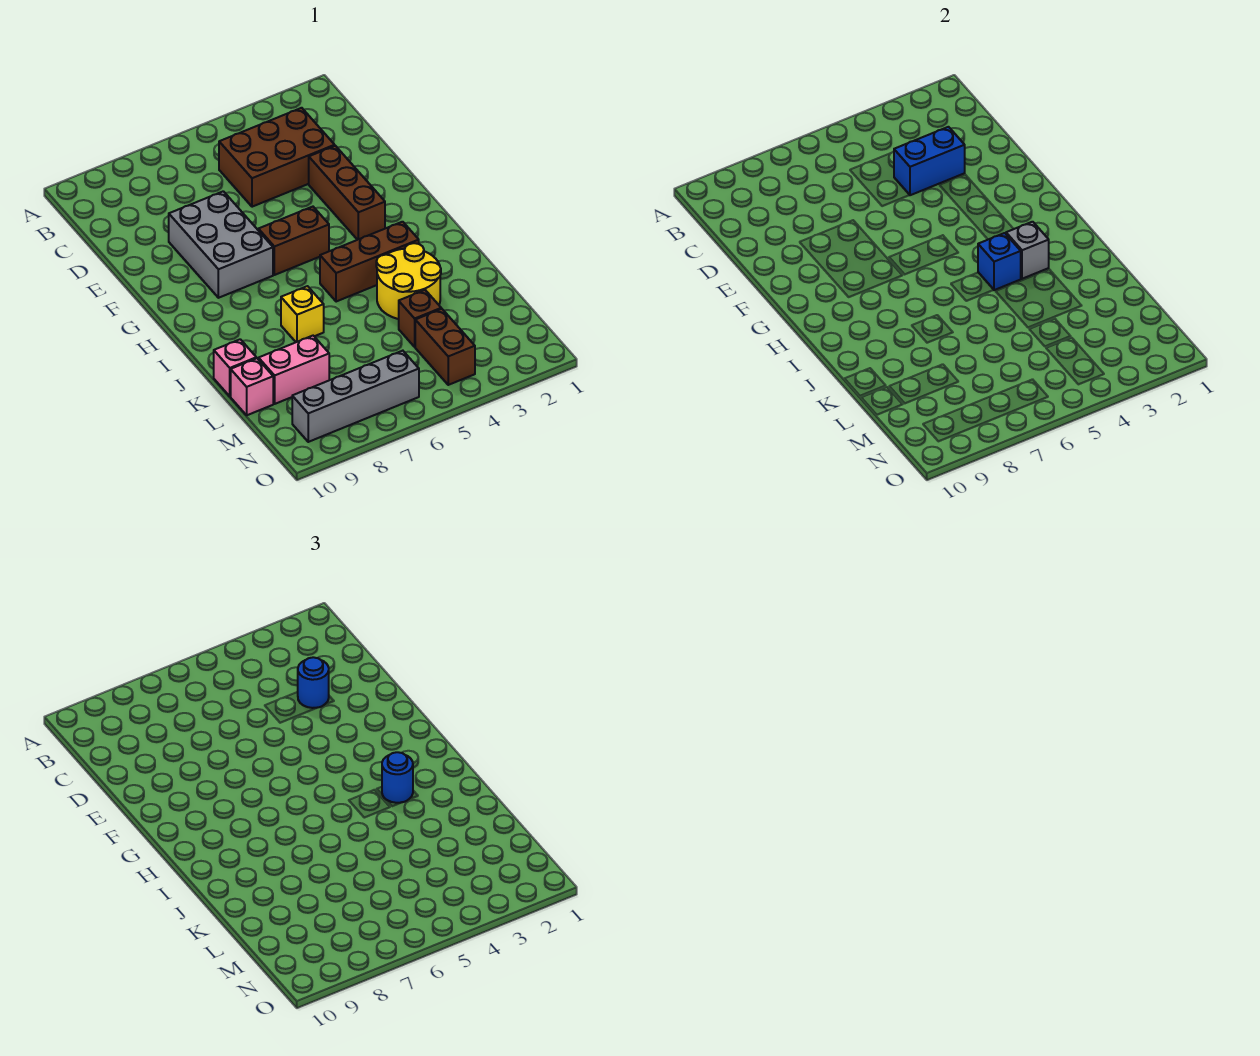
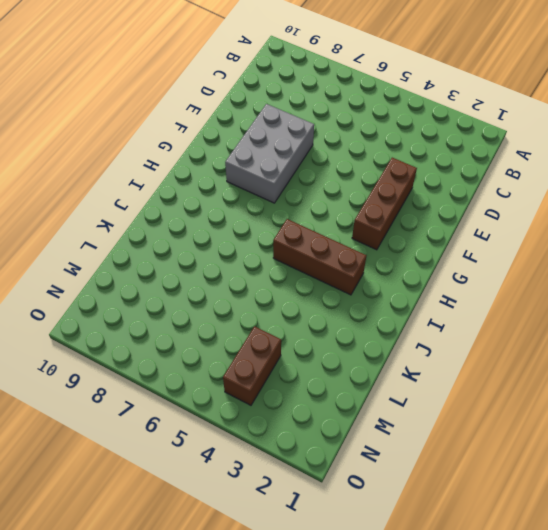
none -> brown 2x3 brick [219,108,335,207]
none -> brown 1x2 brick [258,207,329,275]
none -> yellow 2x2 round brick [376,243,441,319]

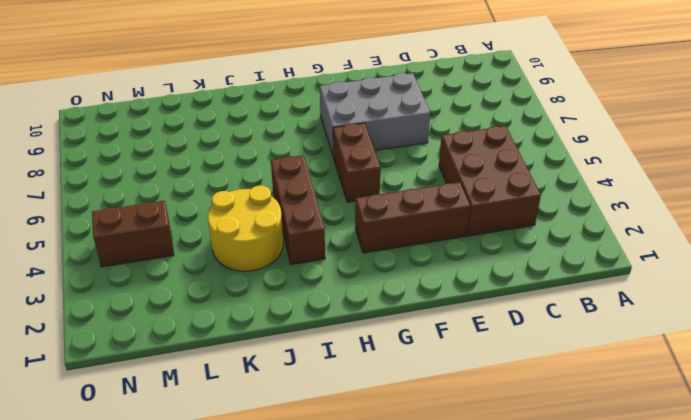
none -> yellow 1x1 brick [281,286,324,342]
none -> pink 1x1 brick [214,339,256,396]
none -> brown 1x1 brick [399,290,441,347]

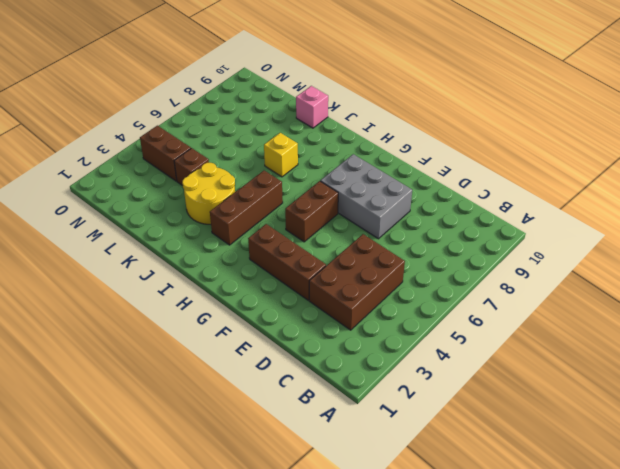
none -> pink 1x2 brick [259,336,329,404]
none -> pink 1x1 brick [231,358,273,415]
none -> grey 1x4 brick [292,351,419,442]

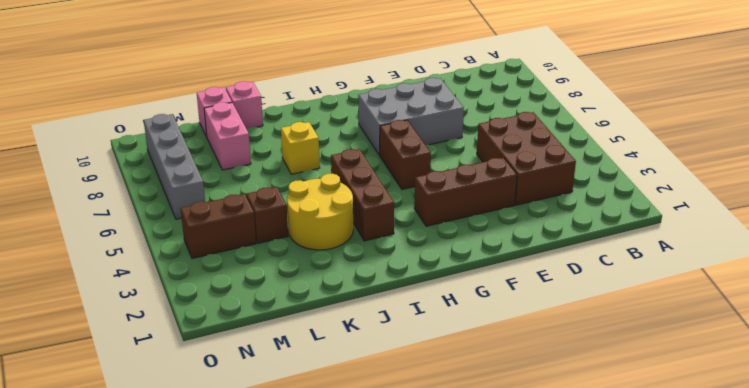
none -> blue 1x2 brick [894,127,965,195]
none -> grey 1x1 brick [1006,222,1049,279]
none -> blue 1x1 brick [978,233,1021,290]

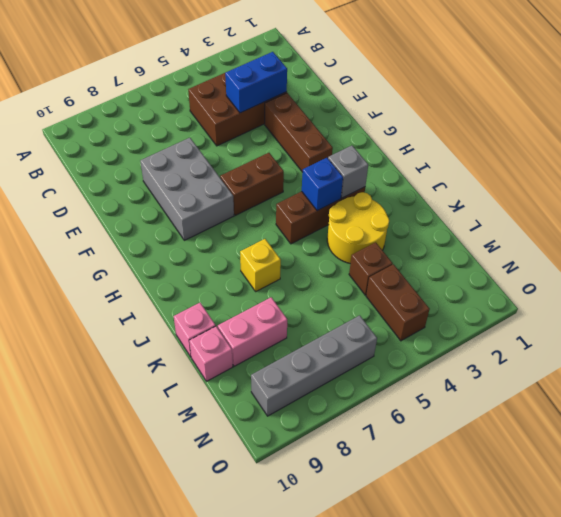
none -> blue 1x1 round brick [298,657,329,708]
none -> blue 1x1 round brick [382,752,413,803]

